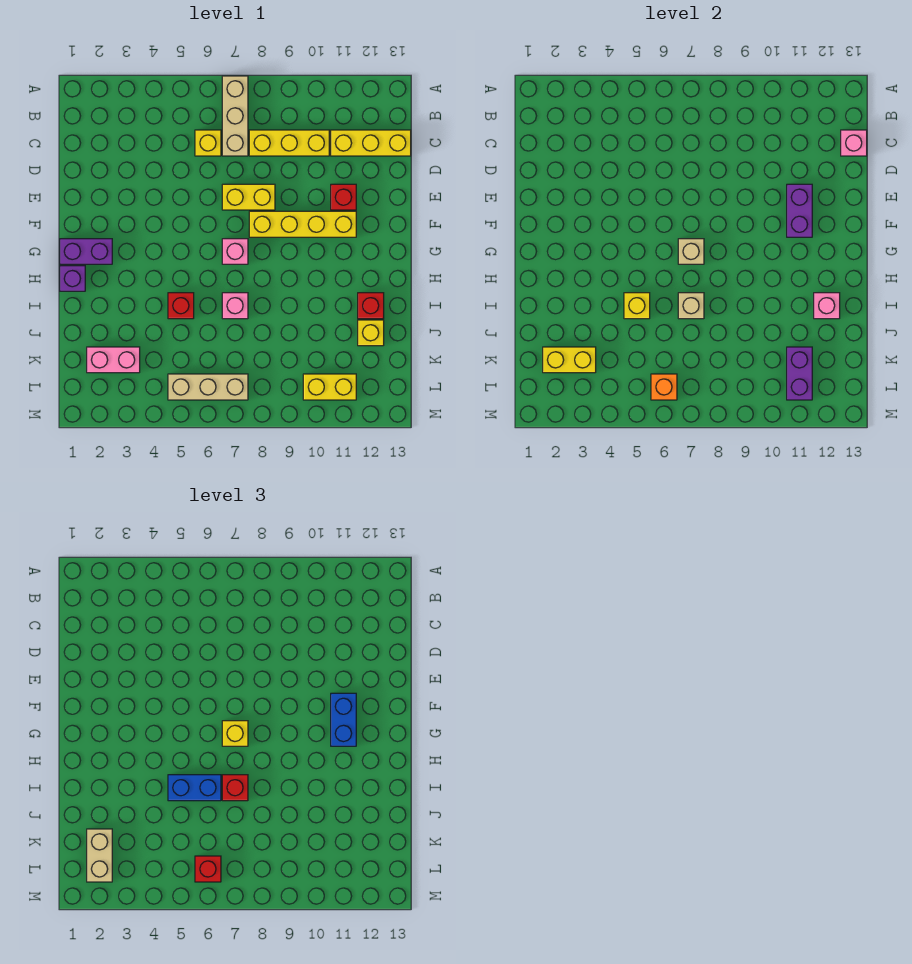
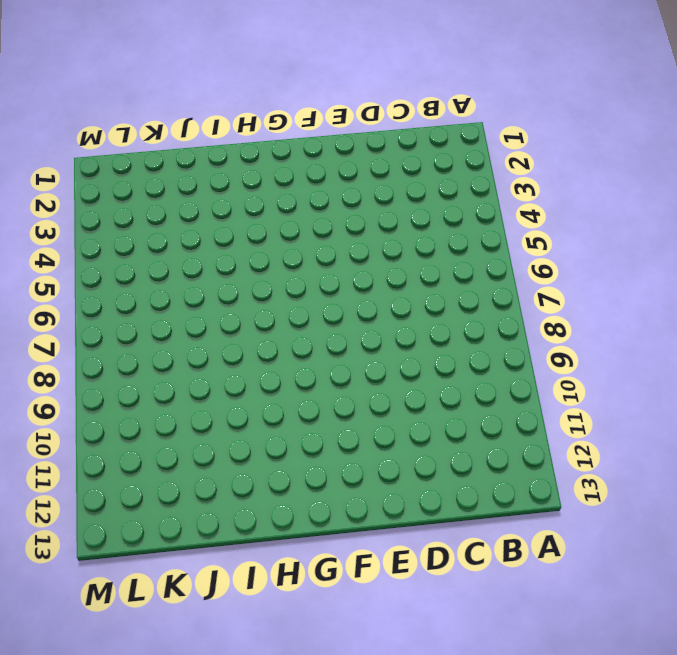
none -> tan 1x3 brick [222,76,248,156]
none -> yellow 1x1 brick [195,130,221,156]
none -> yellow 1x3 brick [249,130,329,156]
none -> yellow 1x3 brick [331,130,411,156]

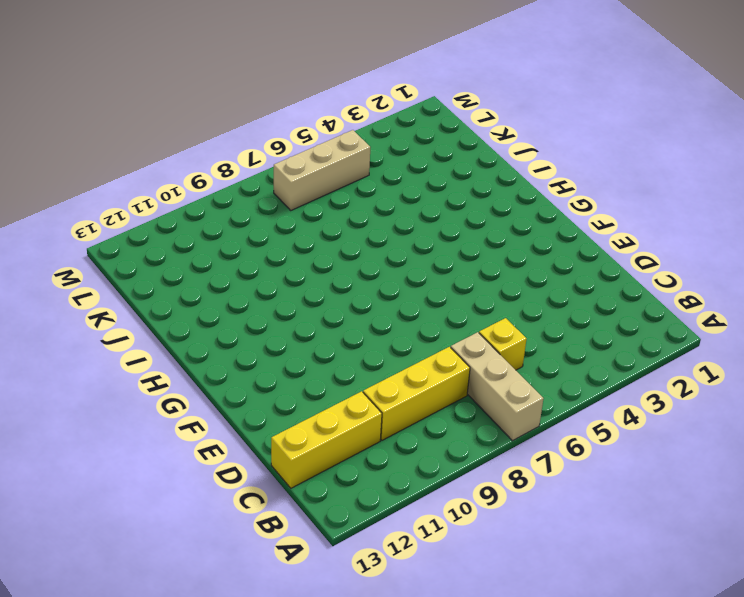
none -> yellow 1x2 brick [222,184,275,210]
none -> red 1x1 brick [331,184,356,210]
none -> yellow 1x4 brick [249,211,356,237]
none -> purple 1x2 brick [60,239,112,264]

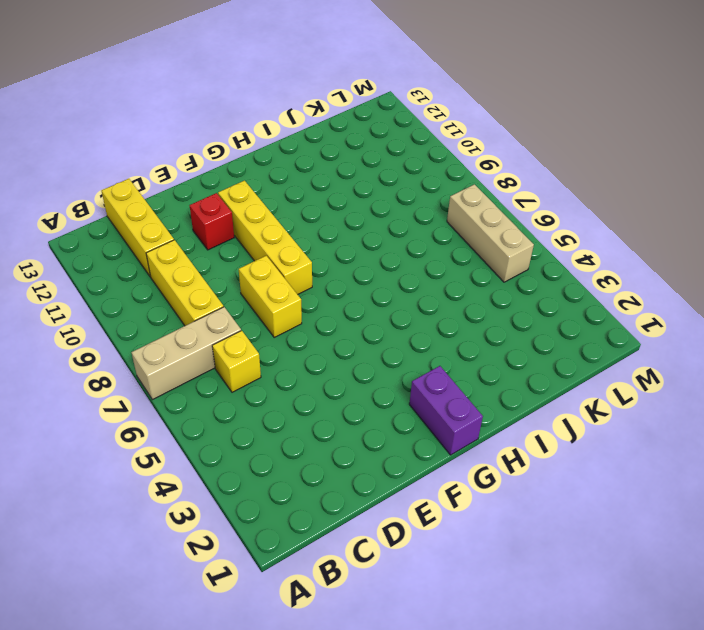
none -> pink 1x1 brick [222,239,248,264]
none -> purple 1x1 brick [60,266,85,291]
none -> red 1x1 brick [168,293,194,319]
none -> pink 1x1 brick [222,293,248,319]

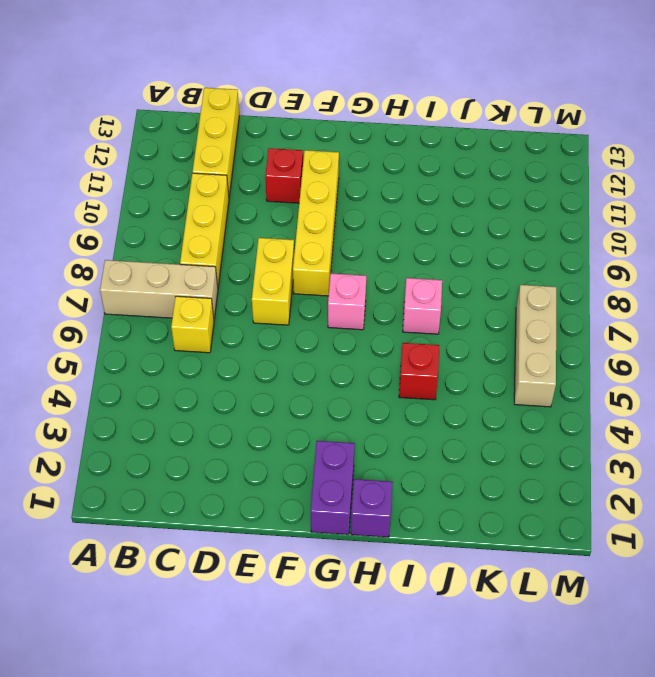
none -> red 1x1 brick [358,293,384,319]
none -> yellow 1x1 brick [358,320,384,346]
none -> pink 1x2 brick [87,347,140,373]
none -> yellow 1x2 brick [303,374,356,400]

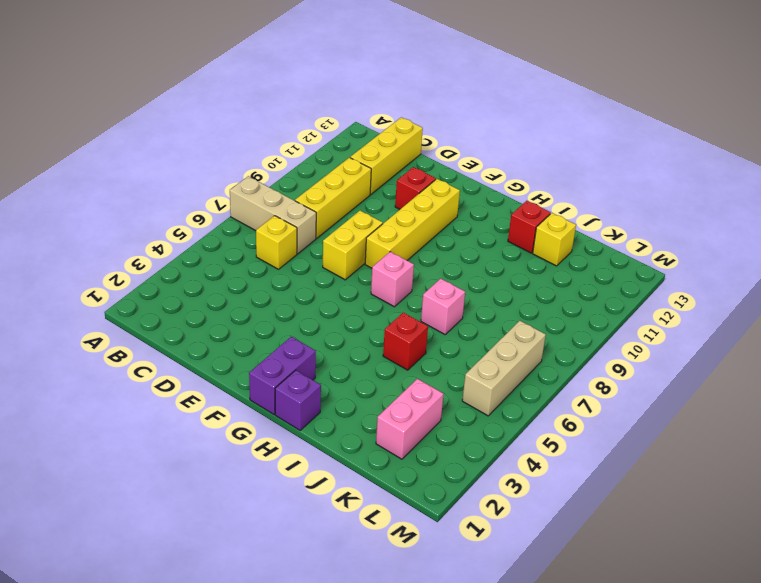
none -> yellow 1x2 brick [303,374,356,400]
none -> pink 1x1 brick [841,130,867,156]
none -> purple 1x2 brick [787,184,812,237]
none -> tan 1x1 brick [678,239,704,264]

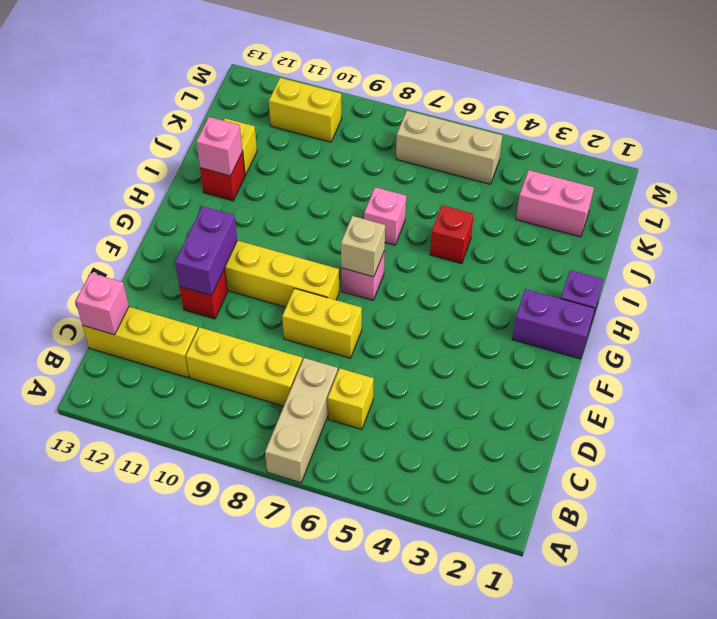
none -> yellow 1x1 brick [624,293,650,319]
none -> tan 1x1 brick [678,293,704,319]
none -> yellow 1x2 brick [543,347,596,373]
none -> purple 1x2 brick [787,347,812,400]

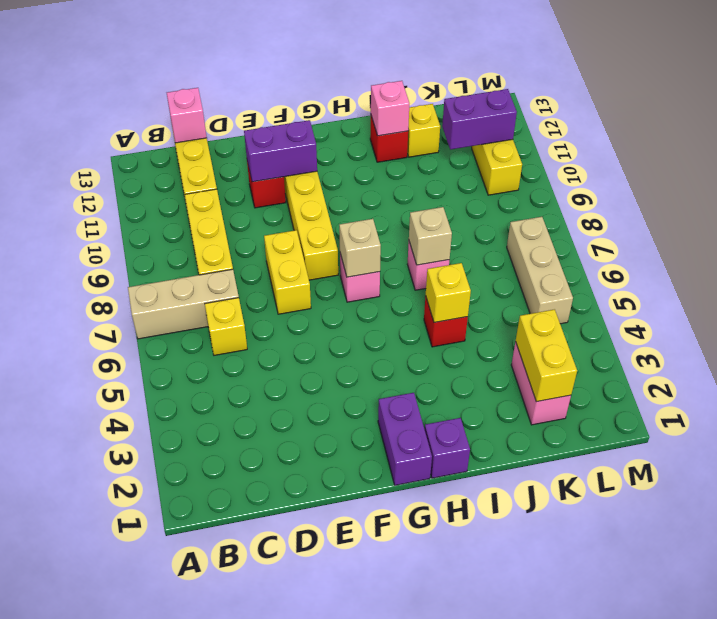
none -> orange 1x1 brick [651,374,677,400]
none -> blue 1x2 brick [331,693,356,746]
none -> yellow 1x1 brick [222,721,248,746]
none -> blue 1x2 brick [168,775,221,801]

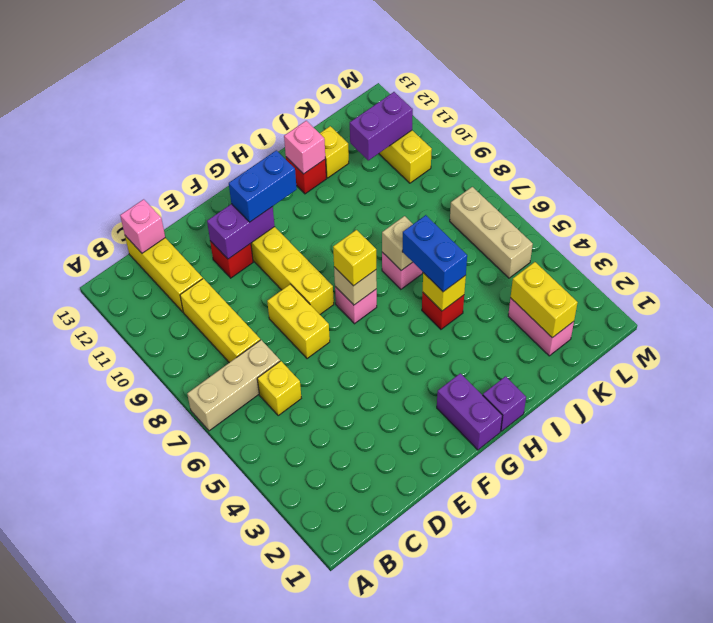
none -> orange 1x1 brick [651,374,677,400]
none -> red 1x1 brick [222,775,248,801]
none -> tan 1x2 brick [87,829,112,882]
none -> red 1x1 brick [195,856,221,882]

